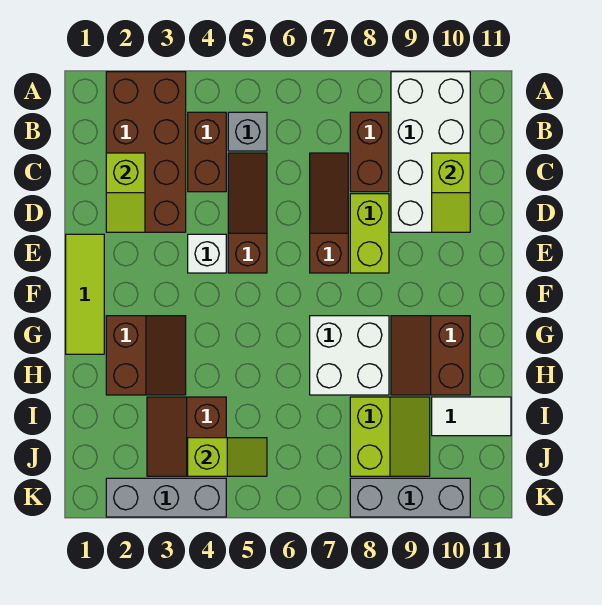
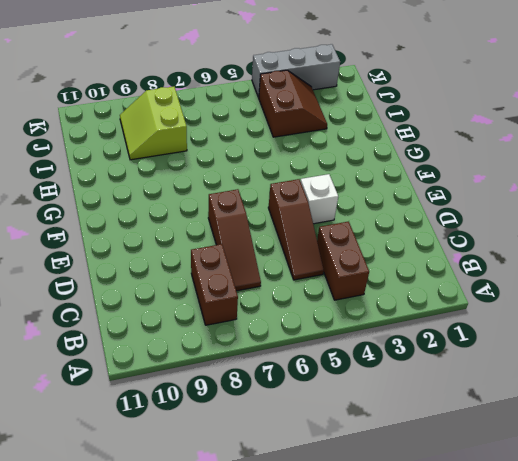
none -> brown 2x4 brick [106,72,186,232]
none -> white 2x4 brick [391,72,470,232]
none -> grey 1x1 brick [228,112,267,151]

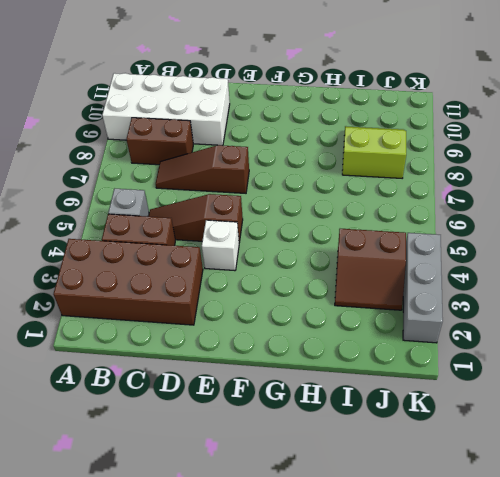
none -> lime 1x2 brick [350,194,389,273]
none -> lime 1x3 tile [66,234,104,354]
none -> brown 2x2 slope [106,316,186,395]

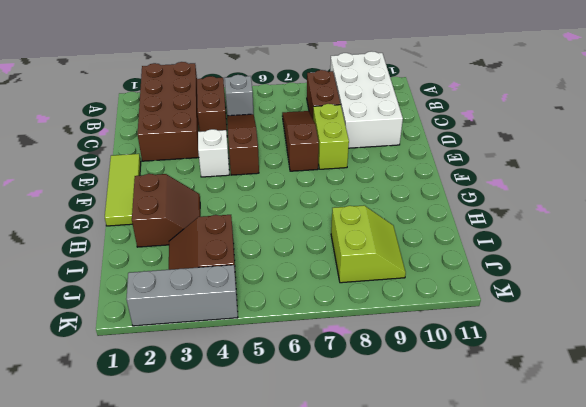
none -> white 2x2 brick [310,316,389,395]
none -> brown 2x2 slope [391,316,470,395]
none -> white 1x2 tile [432,397,511,436]

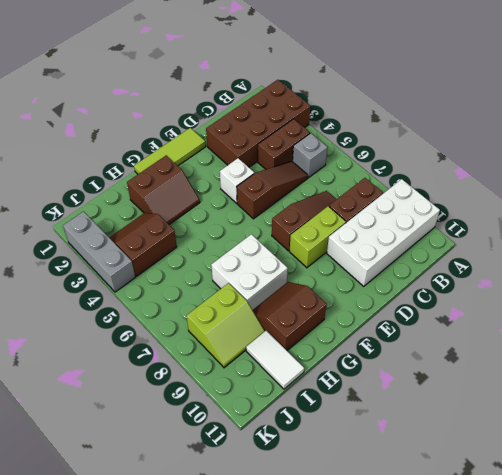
none -> grey 1x3 brick [350,478,470,517]
none -> lime 1x2 slope [106,153,145,232]
none -> lime 1x2 slope [432,153,470,232]

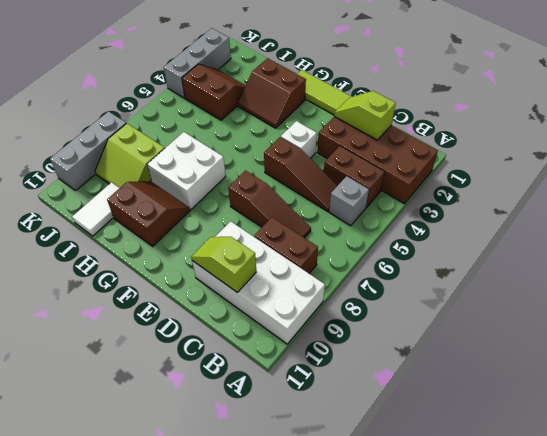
none -> lime 1x2 brick [350,194,389,273]
none -> lime 1x2 slope [188,438,267,476]

